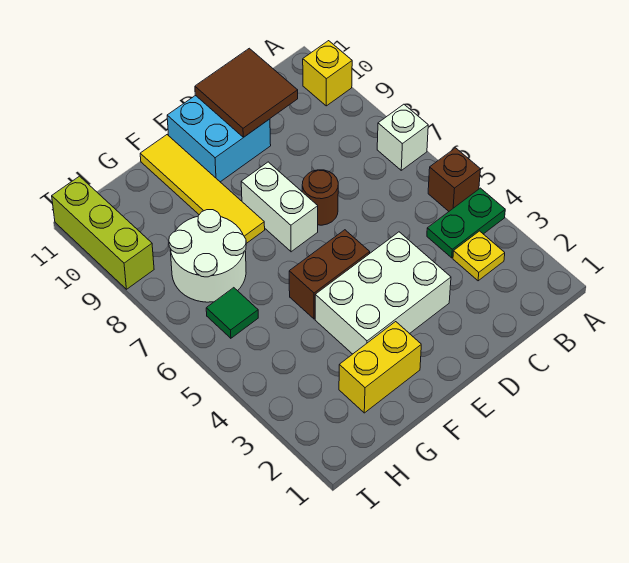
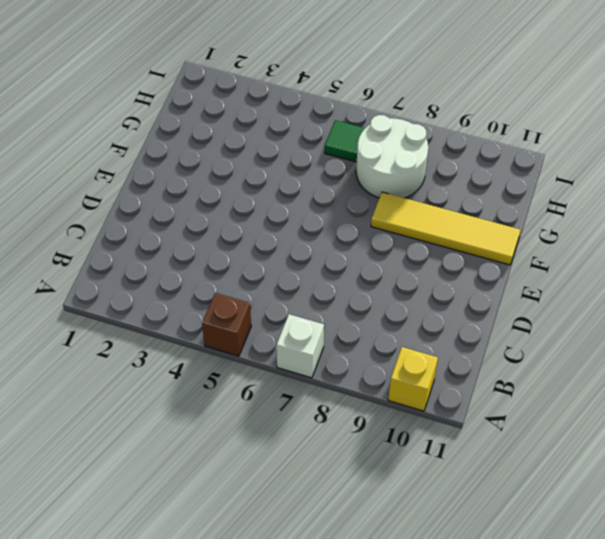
none -> green 1x2 plate [427,188,505,258]
none -> yellow 1x1 plate [453,231,505,281]
none -> white 2x3 brick [315,232,451,354]

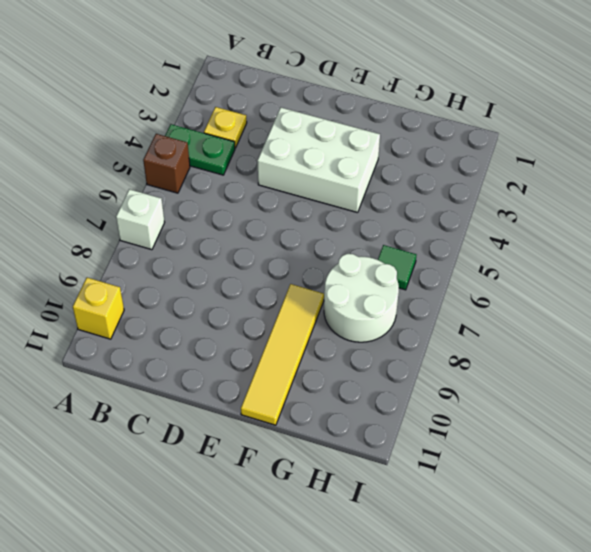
none -> brown 1x1 round brick [302,170,338,225]
none -> cyan 2x2 brick [167,95,271,182]
none -> brown 1x2 brick [289,230,370,319]

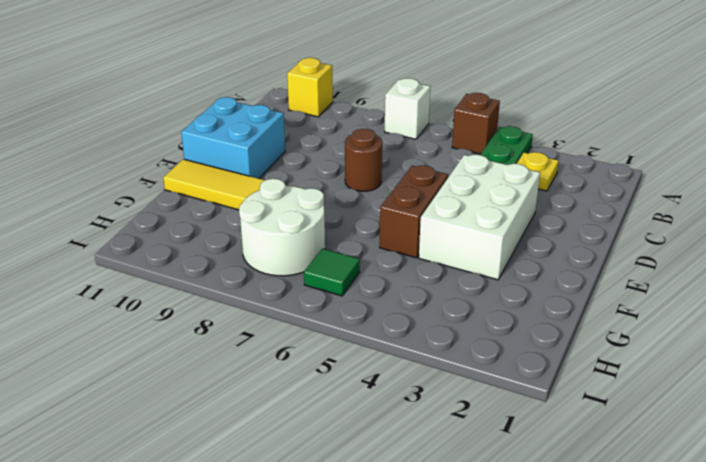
none -> white 1x2 brick [241,162,318,252]
none -> yellow 1x2 brick [339,322,421,413]
none -> lime 1x3 brick [52,176,154,289]

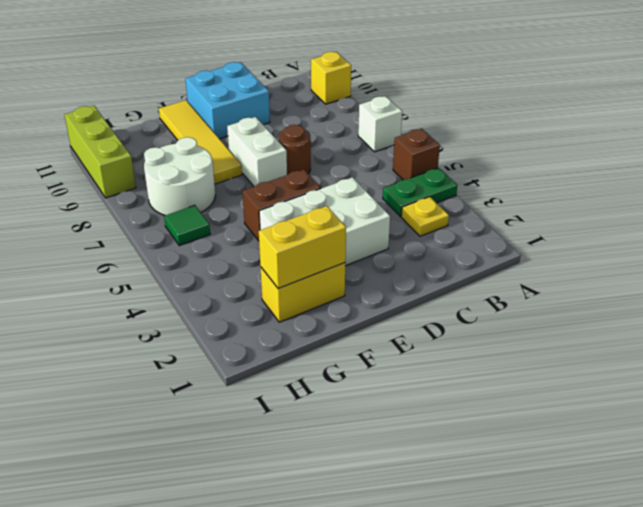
yellow 1x2 brick [259,206,346,289] -> none
none -> brown 2x2 tile [195,48,298,137]

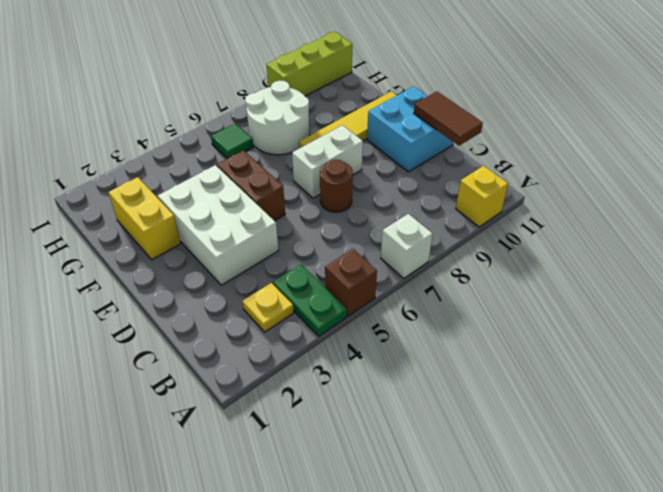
brown 1x2 tile [414,91,483,146] -> brown 2x2 tile [195,48,298,137]

